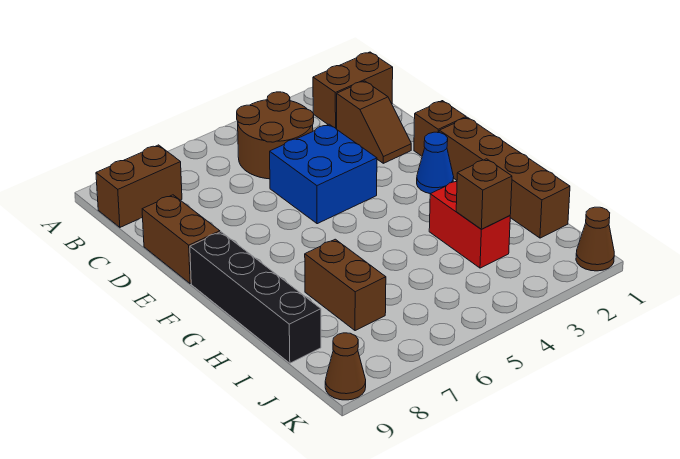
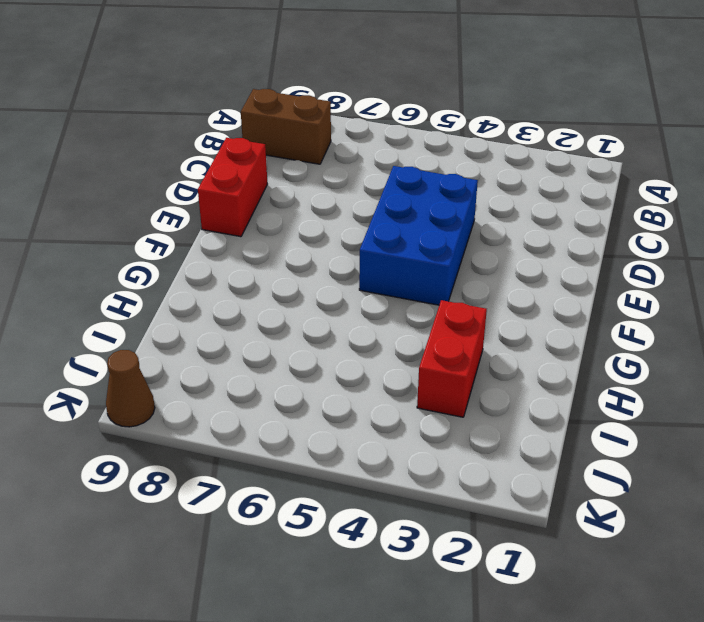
blue 2x3 brick [359,166,478,305] -> blue 2x2 brick [270,124,377,224]
red 1x2 brick [198,138,267,237] -> brown 1x2 brick [142,195,220,284]
none -> brown 1x2 brick [313,52,393,129]
none -> brown 2x2 round brick [237,92,314,179]
none -> brown 1x2 slope [337,81,411,163]

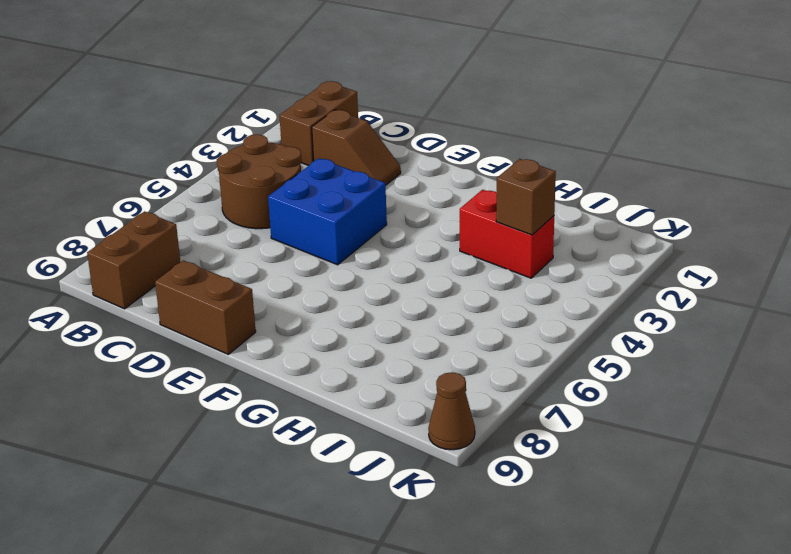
none -> brown 1x1 brick [414,101,466,156]
none -> brown 1x4 brick [439,117,570,238]
none -> blue 1x1 cone [417,132,454,194]

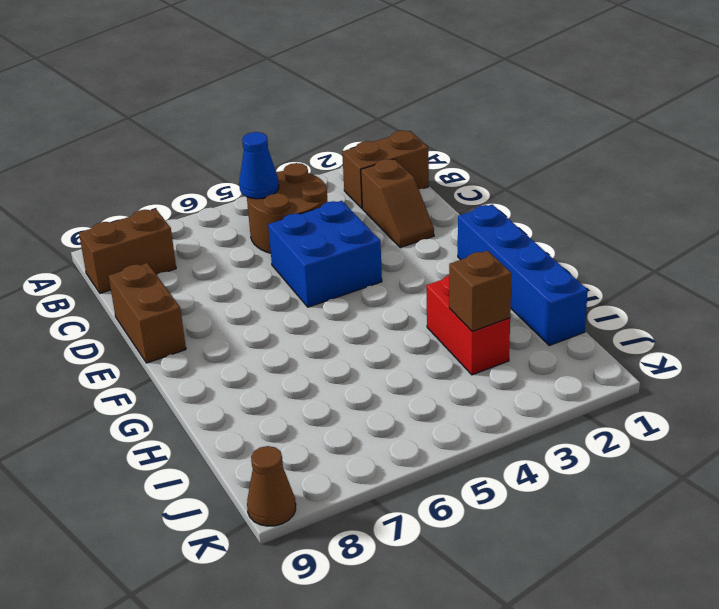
blue 1x1 cone [239,132,279,199] -> blue 1x1 cone moved to [417,132,454,194]
blue 1x4 brick [458,204,588,346] -> brown 1x4 brick [439,117,570,238]
none -> brown 1x1 brick [414,101,466,156]
none -> black 1x4 brick [190,232,321,363]
none -> brown 1x2 brick [305,239,386,331]

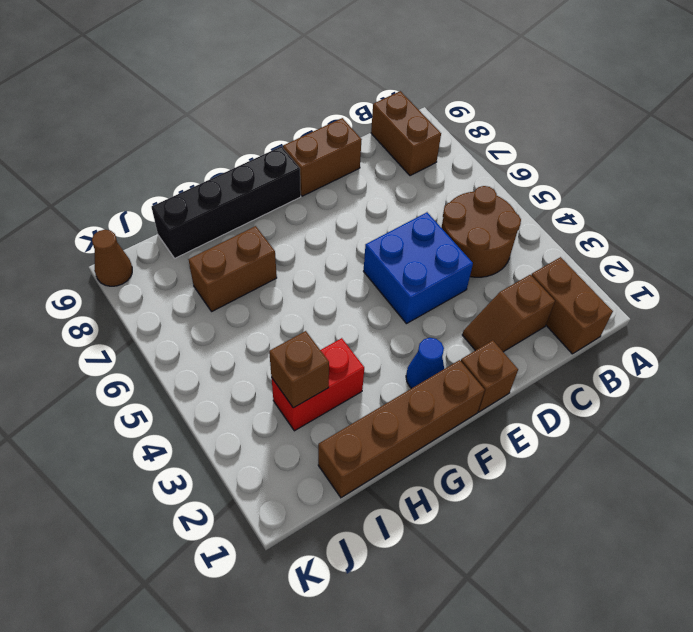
none -> brown 1x1 cone [576,207,614,271]

